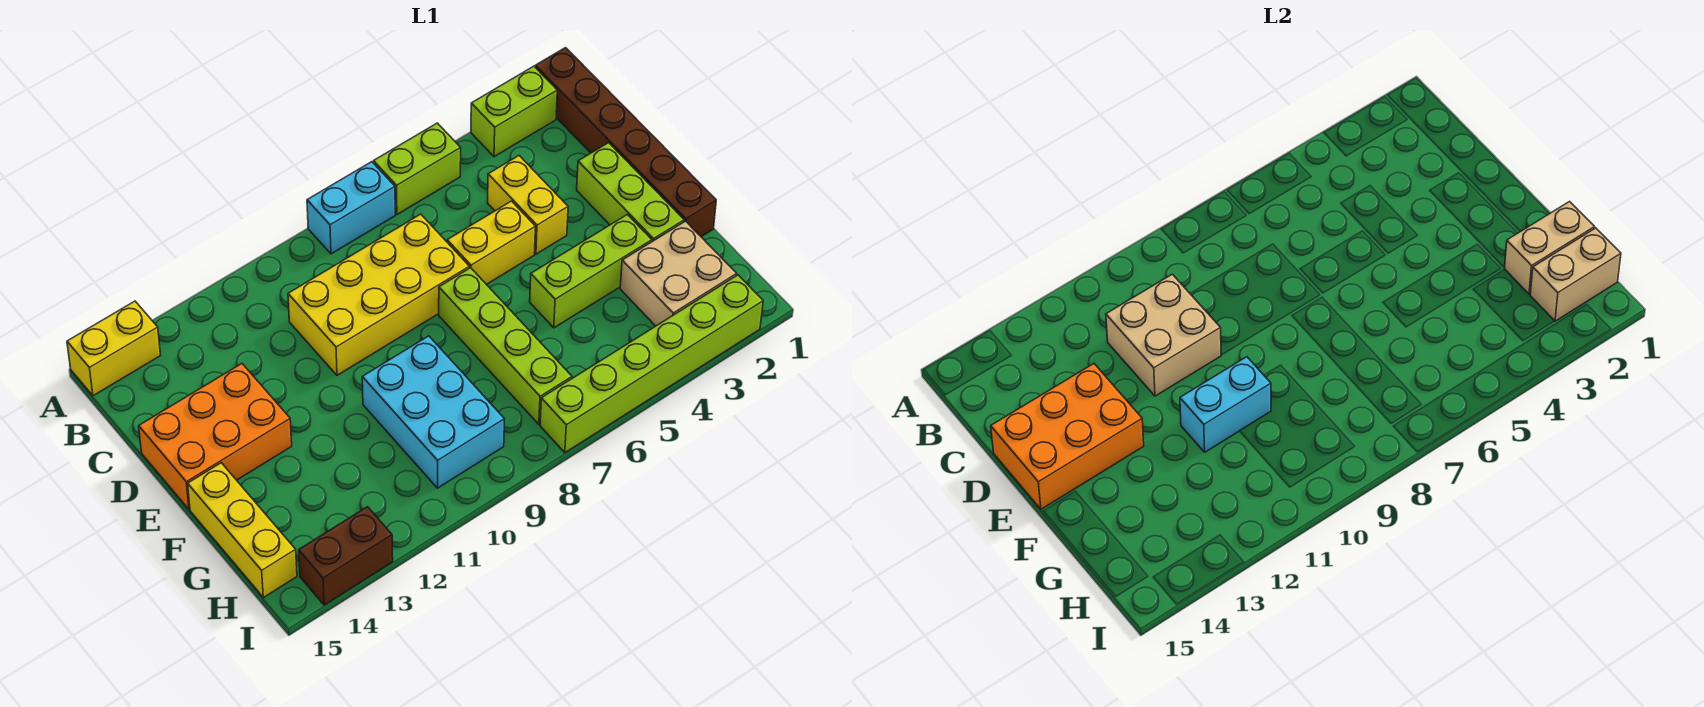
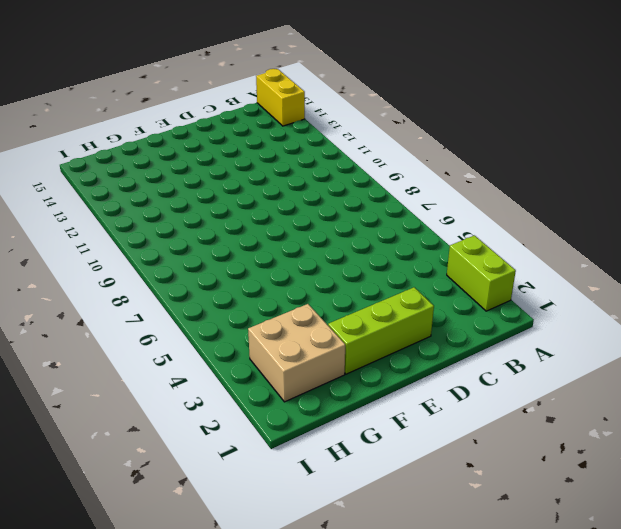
none -> brown 1x6 brick [535,48,716,237]
none -> lime 1x2 brick [373,123,461,214]
none -> cyan 1x2 brick [307,162,395,254]

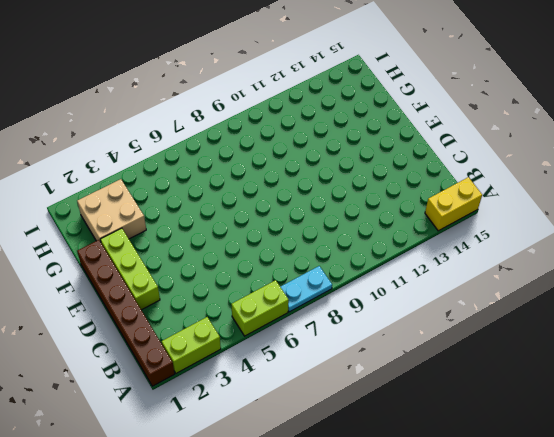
cyan 1x2 plate [281,266,332,312] -> cyan 1x2 brick [307,162,395,254]
none -> yellow 1x2 brick [488,156,568,254]
none -> yellow 2x4 brick [288,214,469,375]
none -> yellow 1x2 brick [447,201,535,285]

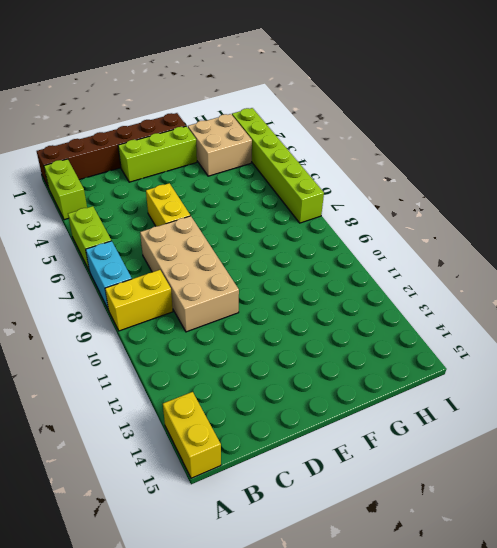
yellow 1x2 brick [105,270,173,331] -> yellow 1x2 brick moved to [488,156,568,254]
tan 2x4 brick [140,216,239,332] -> yellow 2x4 brick [288,214,469,375]
none -> orange 2x3 brick [139,364,292,509]
none -> lime 1x4 brick [439,268,572,424]
none -> lime 1x3 brick [530,215,652,328]

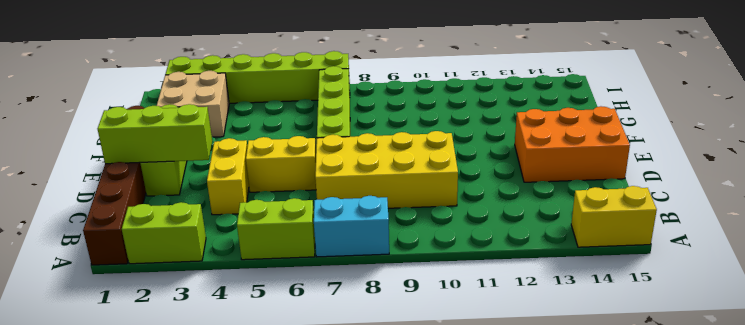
lime 1x3 brick [98,104,212,164] -> lime 1x3 brick moved to [530,215,652,328]
none -> cyan 2x3 brick [362,336,505,488]
none -> yellow 1x3 brick [188,463,297,598]
none -> brown 1x2 brick [299,507,393,605]

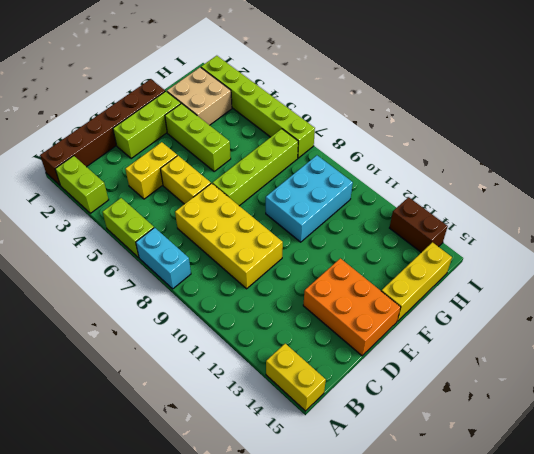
none -> tan 2x2 brick [1106,274,1221,396]
none -> orange 2x3 brick [991,364,1144,509]
none -> cyan 1x2 brick [1180,357,1271,452]

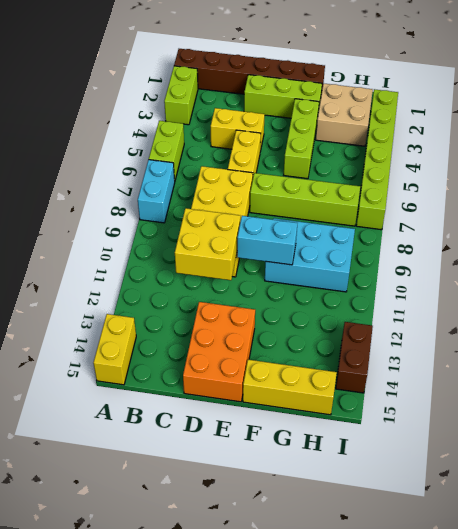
yellow 2x2 brick [175,208,240,280] -> tan 2x2 brick [1106,274,1221,396]
cyan 1x2 brick [237,216,297,265] -> cyan 1x2 brick turned to [1180,357,1271,452]
none -> orange 2x3 brick [991,364,1144,509]
none -> tan 1x2 brick [1504,202,1594,294]
none -> tan 1x2 brick [1530,228,1621,321]

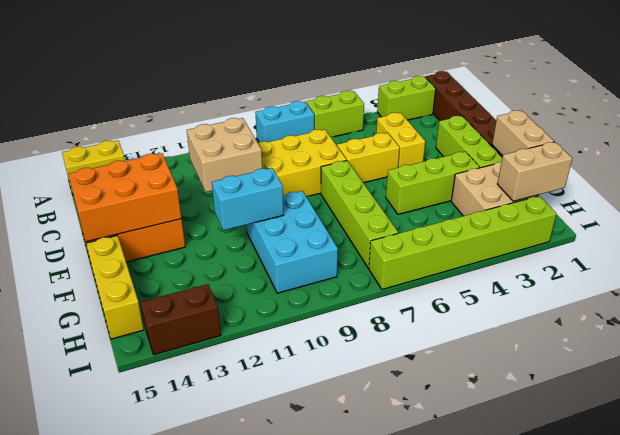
tan 1x2 brick [492,110,554,156] -> tan 1x2 brick turned to [1504,202,1594,294]

